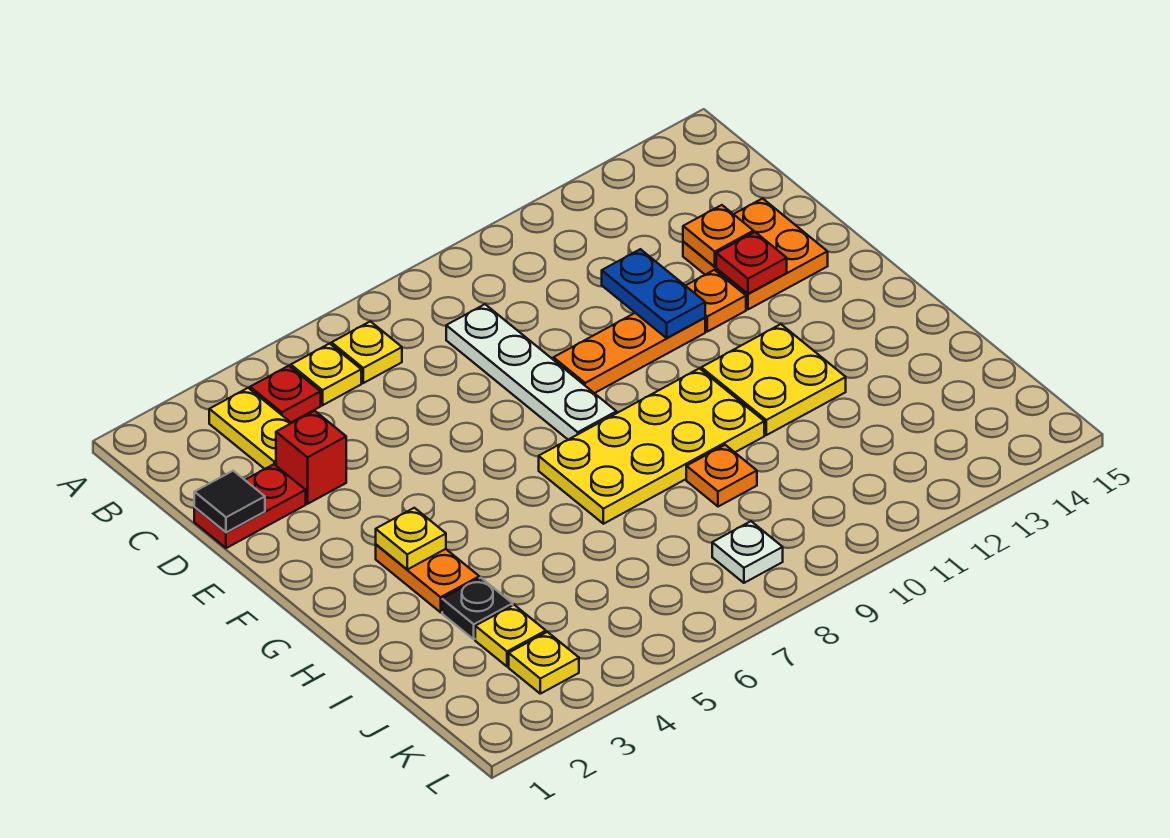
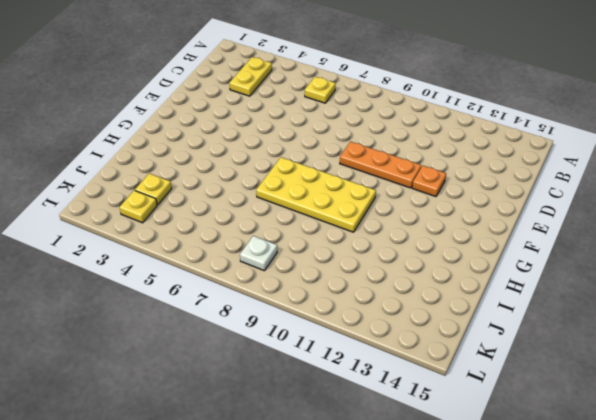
none -> red 1x1 plate [250,366,321,422]
none -> yellow 1x1 plate [291,344,361,405]
none -> white 1x4 plate [446,304,616,440]

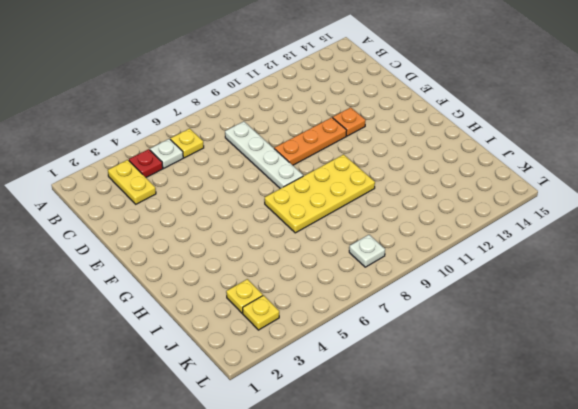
white 1x1 plate [150,139,183,168] -> yellow 1x1 plate [291,344,361,405]
none -> red 1x2 plate [194,464,306,548]
none -> red 1x1 brick [276,411,346,504]
none -> orange 2x2 plate [683,199,828,309]

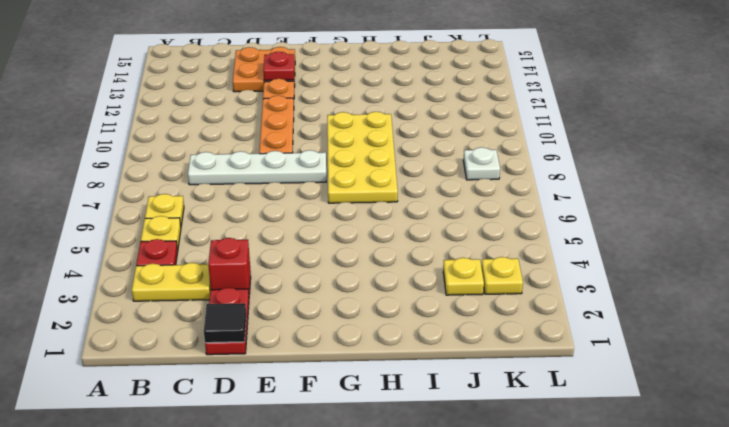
none -> orange 1x2 plate [376,545,479,612]
none -> yellow 2x2 plate [701,324,846,435]
none -> black 1x1 plate [442,578,513,639]

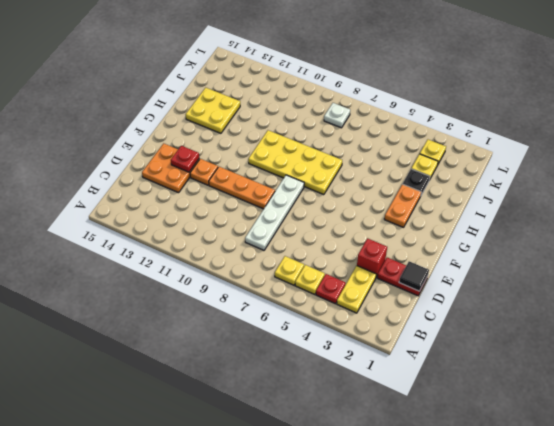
yellow 2x2 plate [185,88,240,133] -> yellow 2x2 plate moved to [701,324,846,435]
none -> orange 1x1 plate [686,445,757,507]
none -> blue 1x2 plate [602,249,705,338]
none -> orange 1x1 plate [683,205,754,267]

